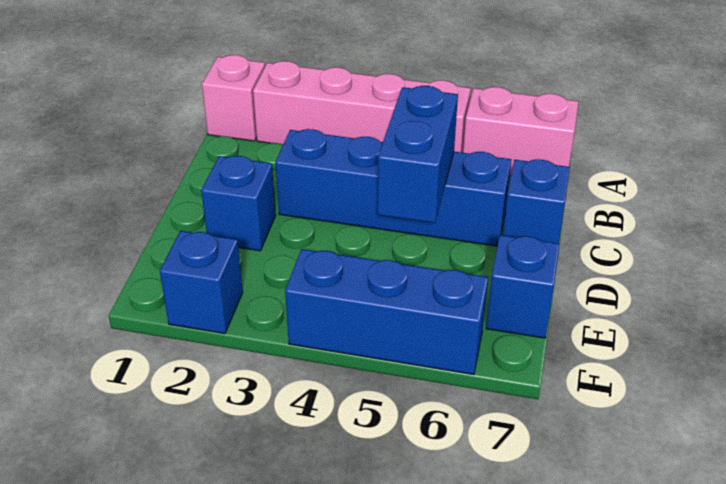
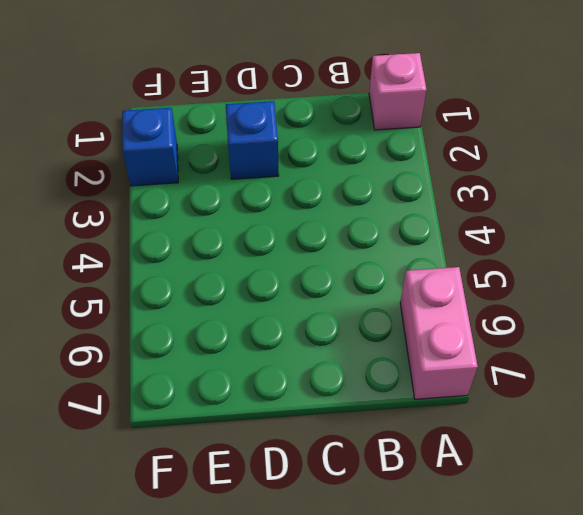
none -> pink 1x4 brick [253,61,471,153]
none -> blue 1x4 brick [275,129,511,246]

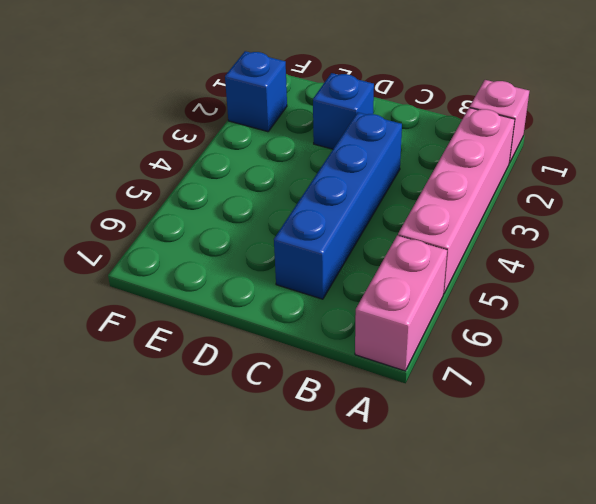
none -> blue 1x1 brick [503,159,570,243]
none -> blue 1x1 brick [486,235,560,338]

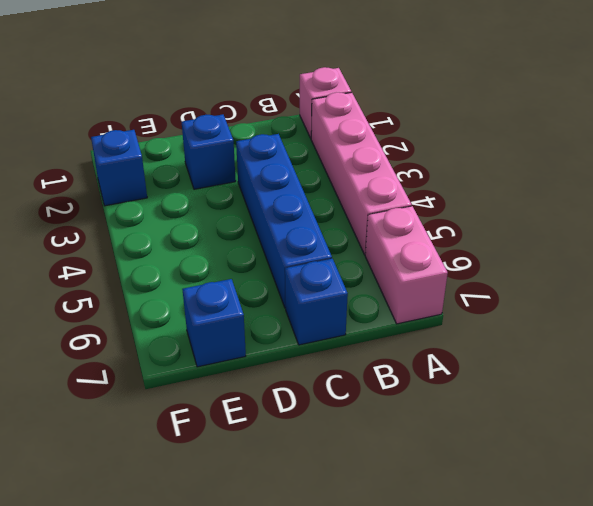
none -> blue 1x3 brick [285,249,488,375]
none -> blue 1x2 brick [377,86,458,223]

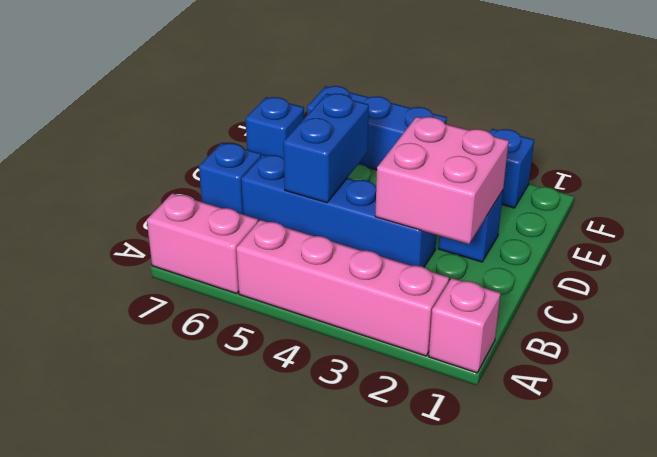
pink 2x2 brick [375,117,509,244] -> none

